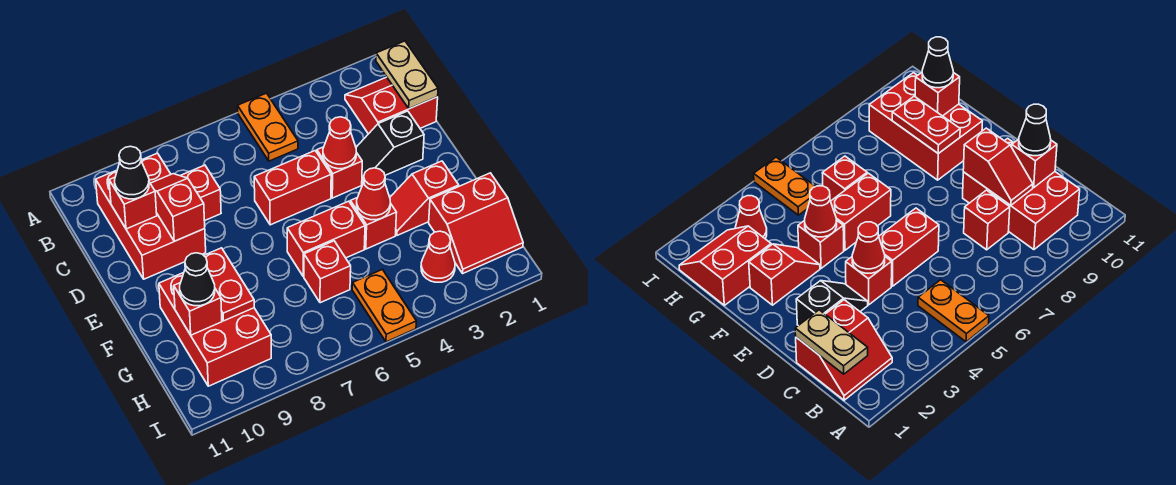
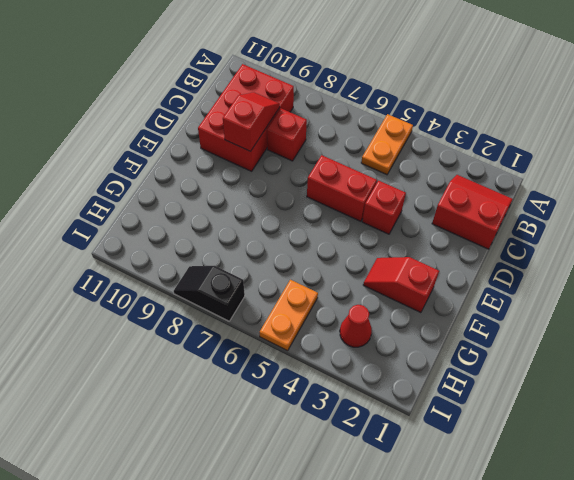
black 1x2 slope [174,266,245,321] -> black 1x2 slope moved to [356,111,424,184]
none -> red 1x1 brick [350,198,397,249]
none -> red 1x2 brick [287,201,365,276]
none -> red 2x3 brick [159,273,271,386]

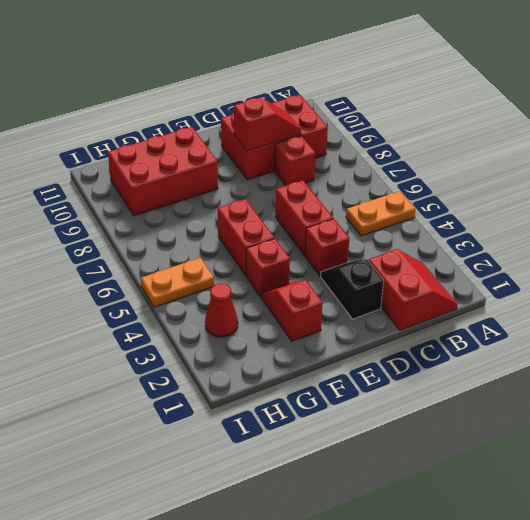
none -> red 2x2 slope [429,173,523,273]
none -> red 1x1 brick [304,241,351,303]
none -> tan 1x2 plate [376,41,438,109]

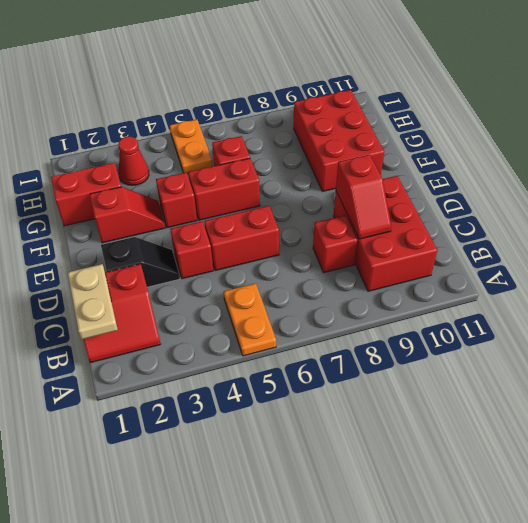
none -> red 1x1 brick [109,177,157,229]
none -> red 1x1 cone [323,117,356,169]
none -> red 1x1 cone [357,168,390,220]

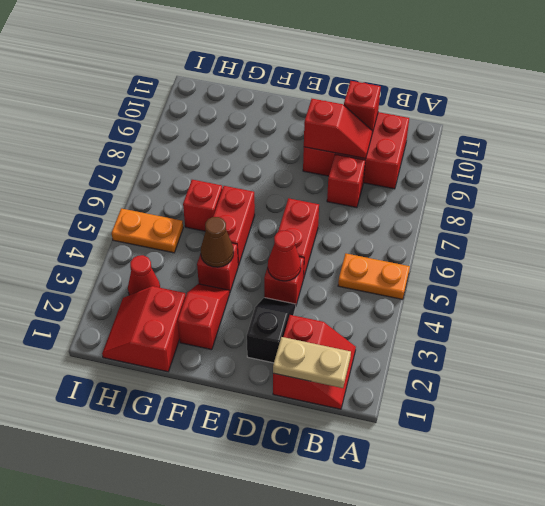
brown 1x1 cone [201,217,234,267] -> red 1x1 cone [357,168,390,220]
none -> red 2x3 brick [159,273,271,386]
none -> red 1x2 plate [204,248,254,321]
none -> red 1x1 brick [174,283,222,335]

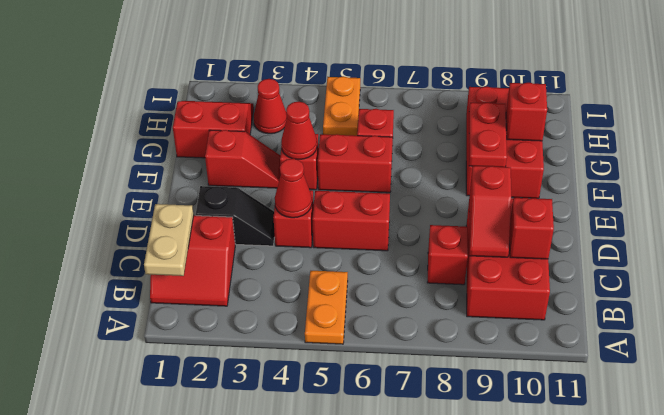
none -> black 1x1 cone [115,146,149,199]
none -> black 1x1 cone [180,253,215,306]

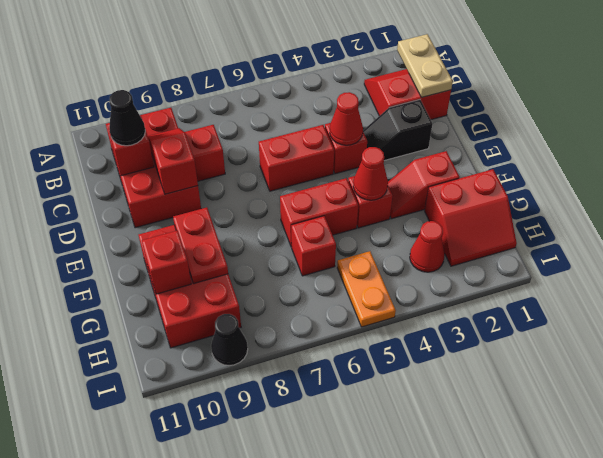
black 1x1 cone [211,314,248,366] -> black 1x1 cone moved to [180,253,215,306]
none -> orange 1x2 plate [238,93,298,161]

